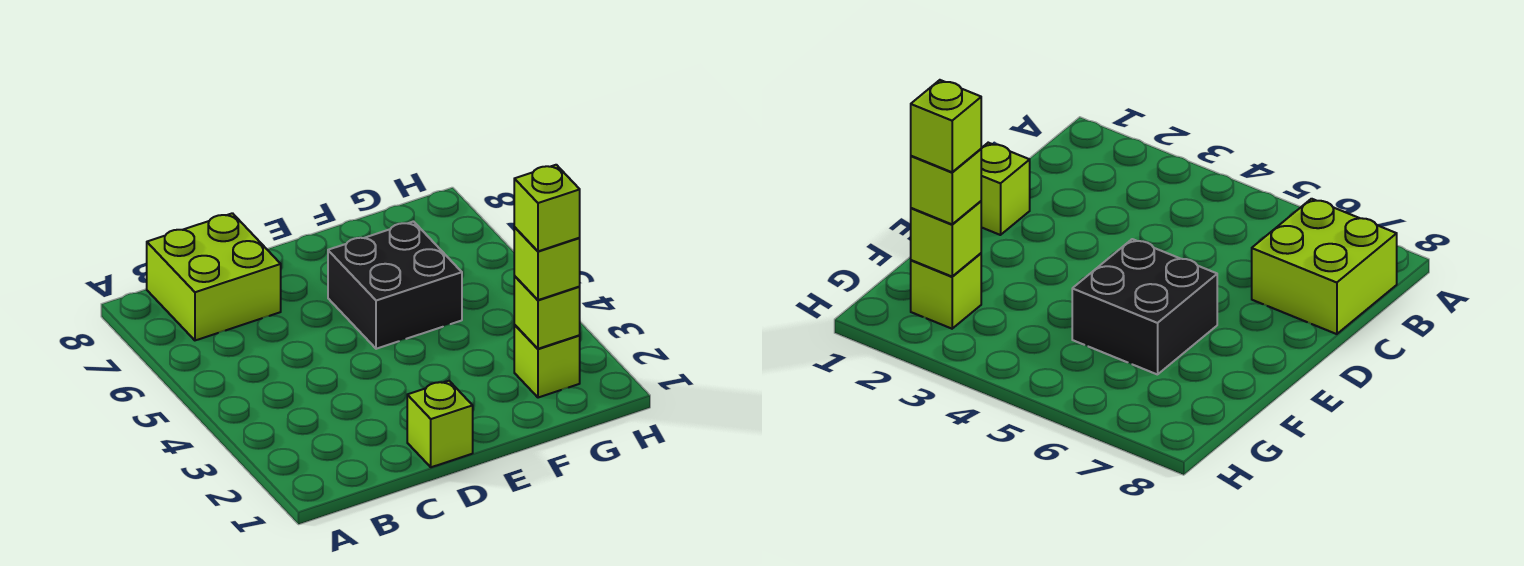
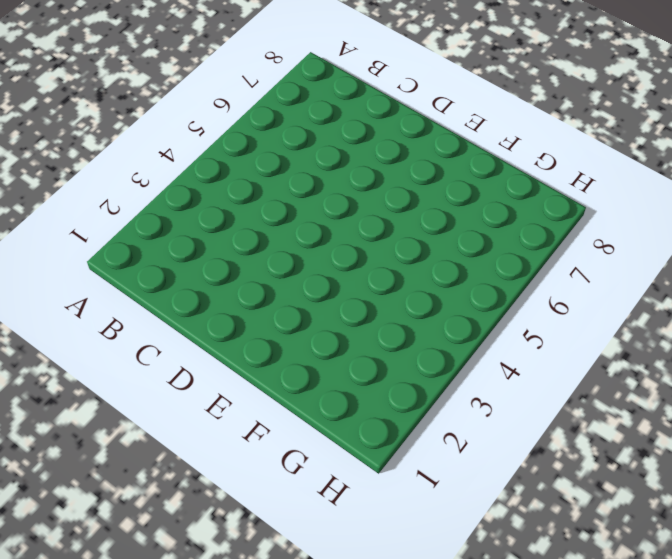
none -> lime 2x2 brick [147,213,281,340]
none -> lime 1x1 brick [407,381,473,467]

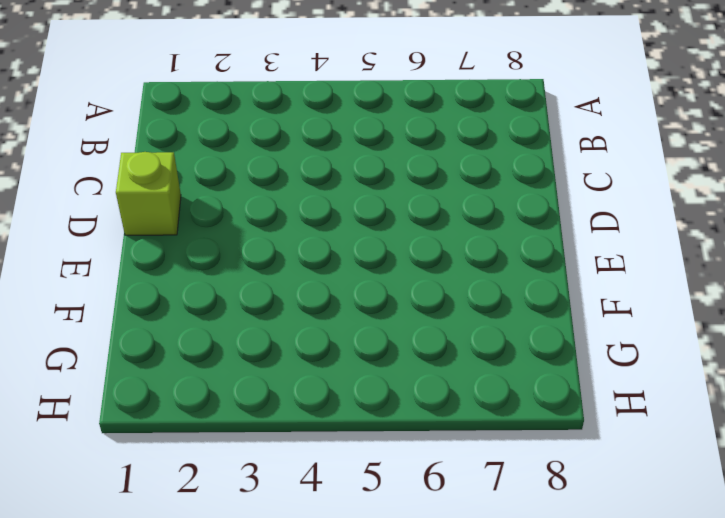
none -> lime 2x2 brick [147,213,281,340]
none -> black 2x2 brick [328,222,462,349]

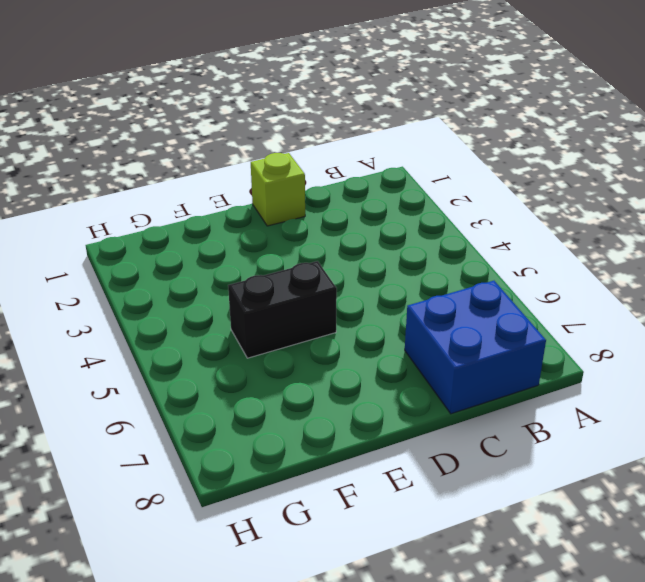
blue 2x2 brick [405,281,546,414] -> lime 2x2 brick [147,213,281,340]
black 1x2 brick [228,261,337,358] -> black 2x2 brick [328,222,462,349]
none -> lime 1x1 brick [514,325,580,398]
none -> lime 1x1 brick [514,276,580,349]

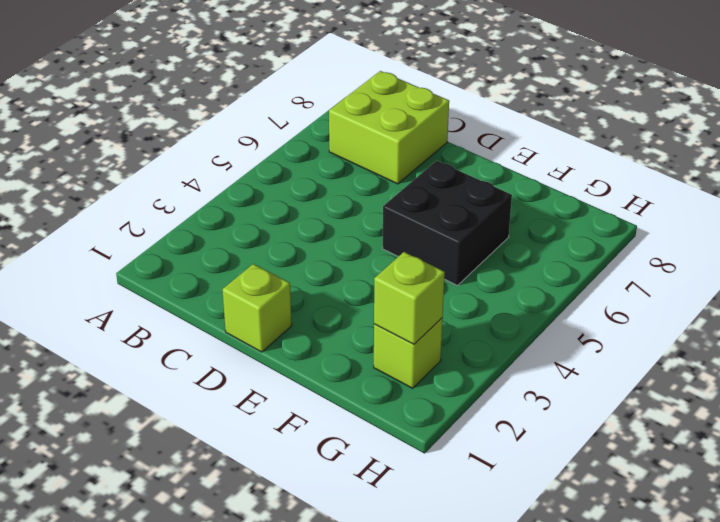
none -> lime 1x1 brick [514,228,580,300]
none -> lime 1x1 brick [514,165,580,251]

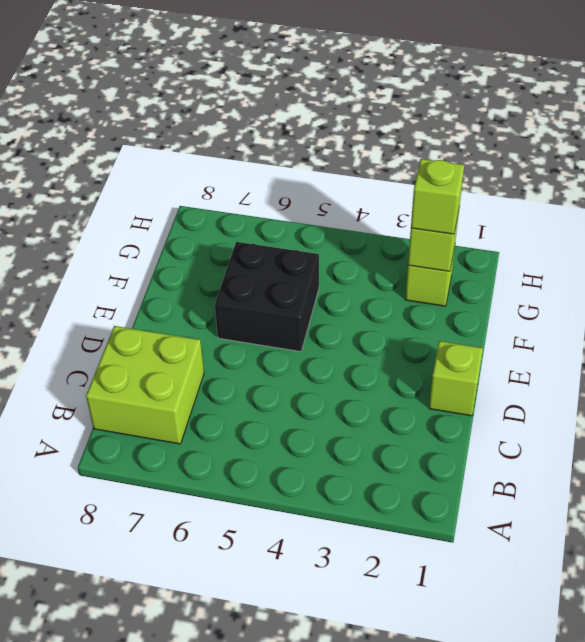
none -> lime 1x1 brick [514,165,580,251]

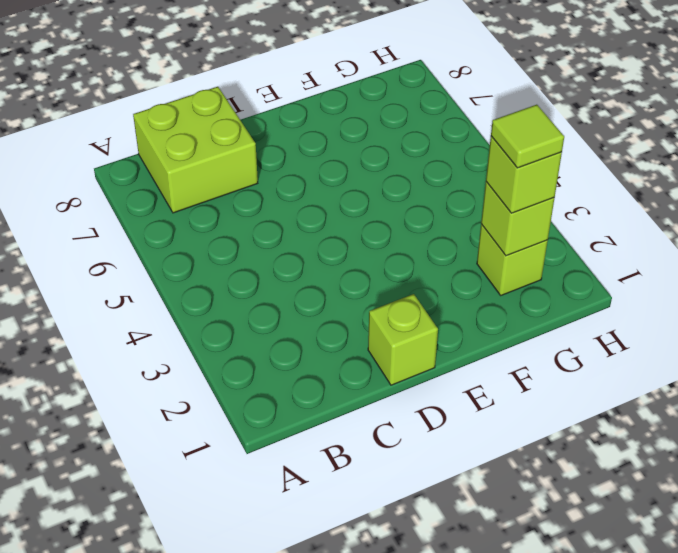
lime 1x1 tile [491,105,564,168] -> lime 1x1 brick [514,165,580,251]
none -> black 2x2 brick [328,222,462,349]

